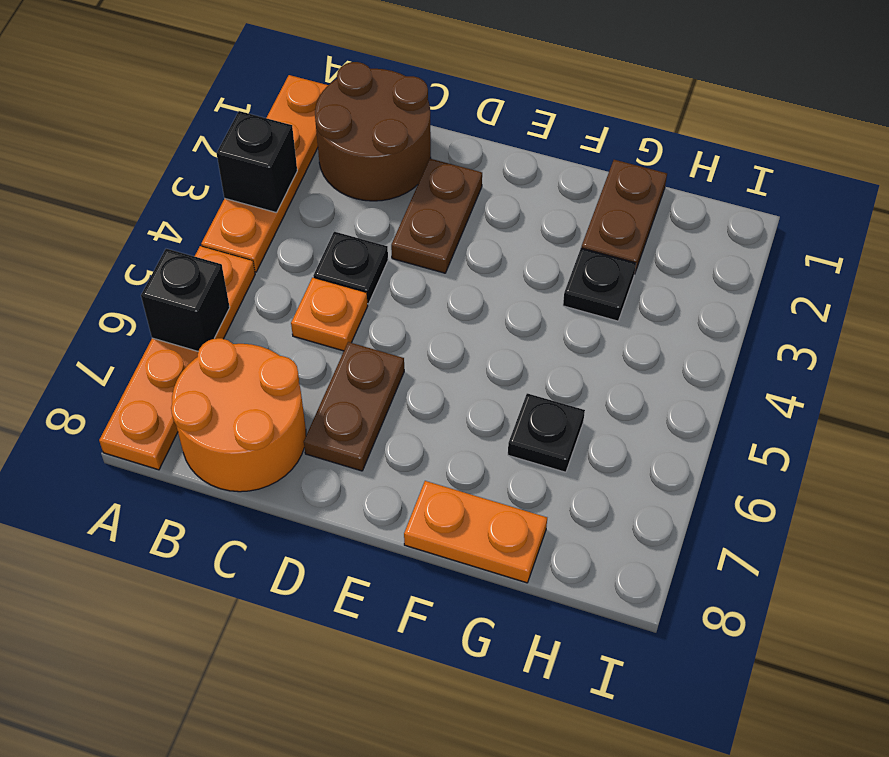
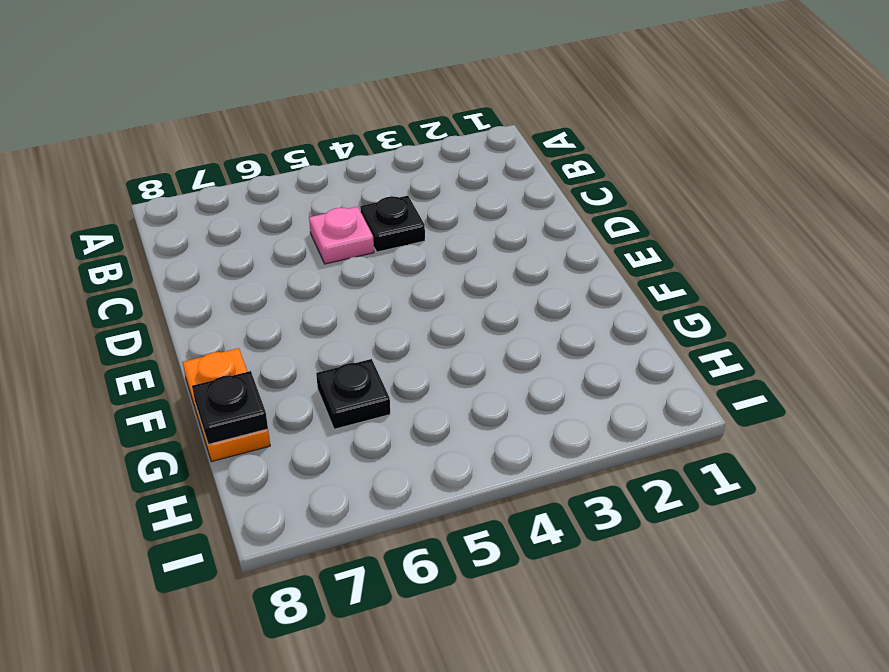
pink 1x1 plate [309,207,374,264] -> orange 1x1 plate [291,278,368,351]
black 1x1 plate [192,371,268,444] -> black 1x1 plate moved to [563,248,636,321]
none -> orange 1x4 plate [201,75,328,272]
none -> orange 1x4 plate [99,246,255,470]
none -> brown 2x2 round brick [315,62,431,201]

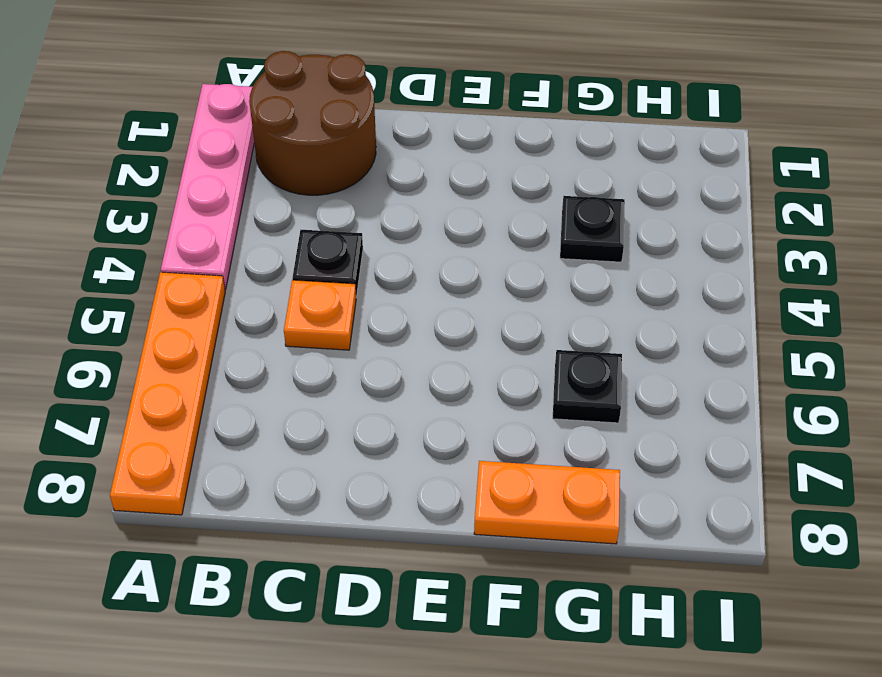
pink 1x4 plate [161,84,254,290] -> orange 1x4 plate [201,75,328,272]
none -> orange 2x2 round brick [171,338,306,492]
none -> brown 1x2 plate [391,159,482,273]
none -> brown 1x2 plate [304,342,404,471]

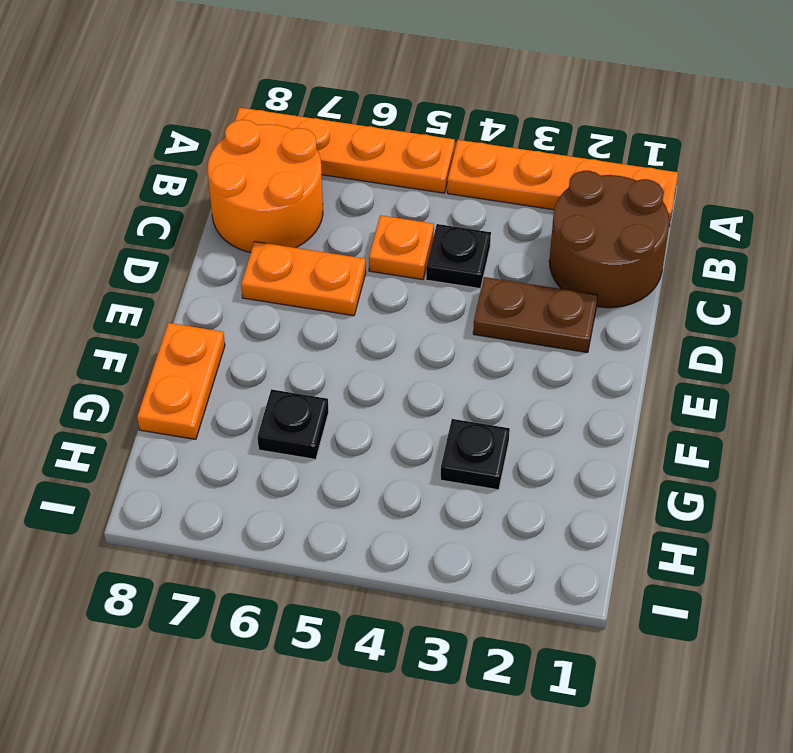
orange 1x2 plate [241,242,366,316] -> brown 1x2 plate [304,342,404,471]
none -> brown 1x2 plate [581,160,667,274]
none -> black 1x1 brick [217,111,297,213]
none -> black 1x1 brick [141,249,230,351]

